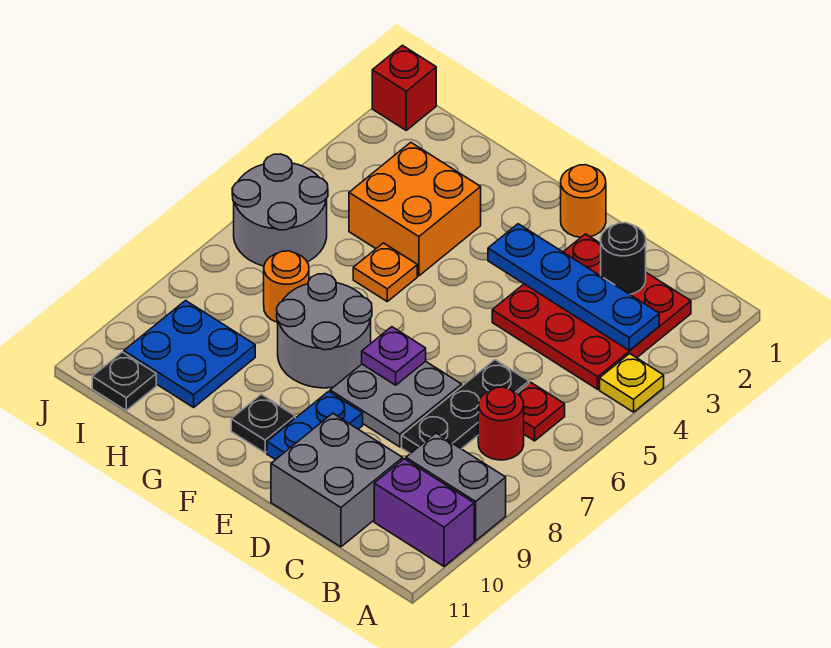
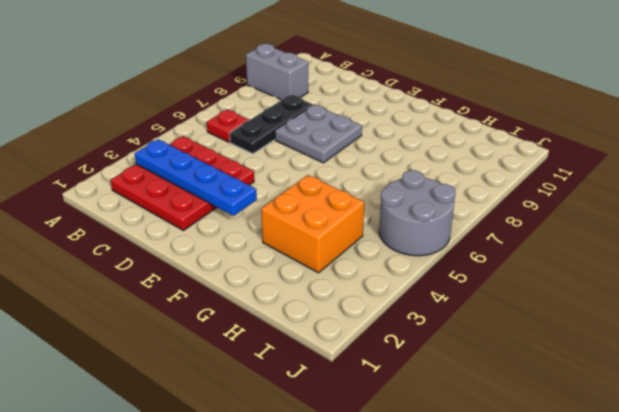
none -> yellow 1x1 plate [600,354,664,412]
none -> purple 1x2 brick [374,459,474,566]
none -> red 1x1 round brick [478,387,524,460]

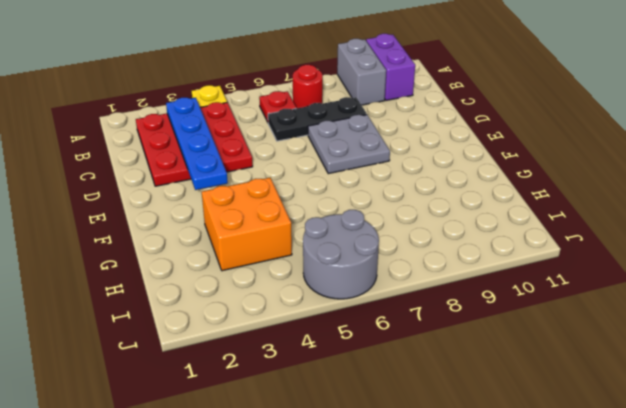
none -> grey 2x2 brick [271,413,403,547]
none -> orange 1x1 round brick [561,165,606,238]
none -> blue 1x2 plate [267,391,363,460]

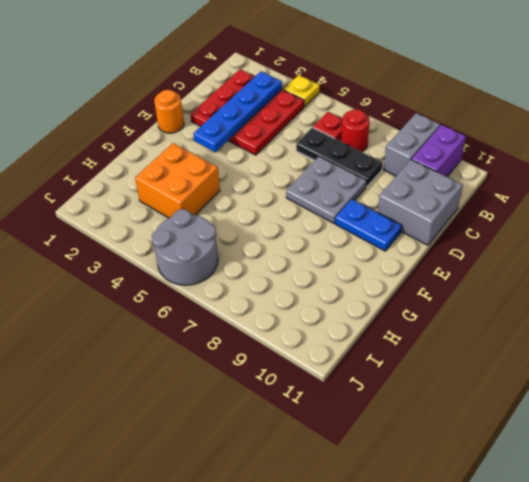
none -> grey 2x2 round brick [277,274,372,388]
none -> black 1x1 plate [231,394,295,453]
none -> orange 1x1 plate [353,243,417,301]

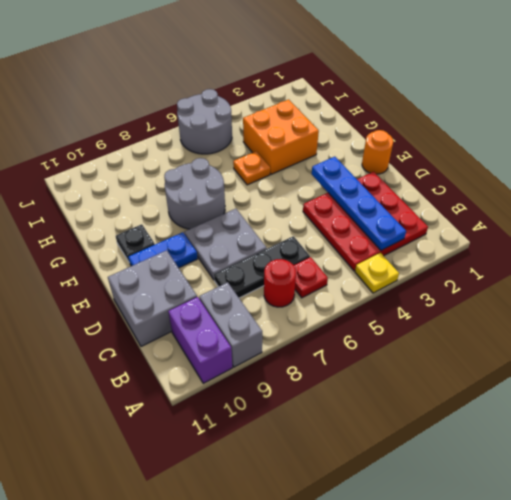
none -> orange 1x1 round brick [264,251,309,323]
none -> blue 2x2 plate [124,301,255,407]
none -> black 1x1 plate [92,352,156,410]

